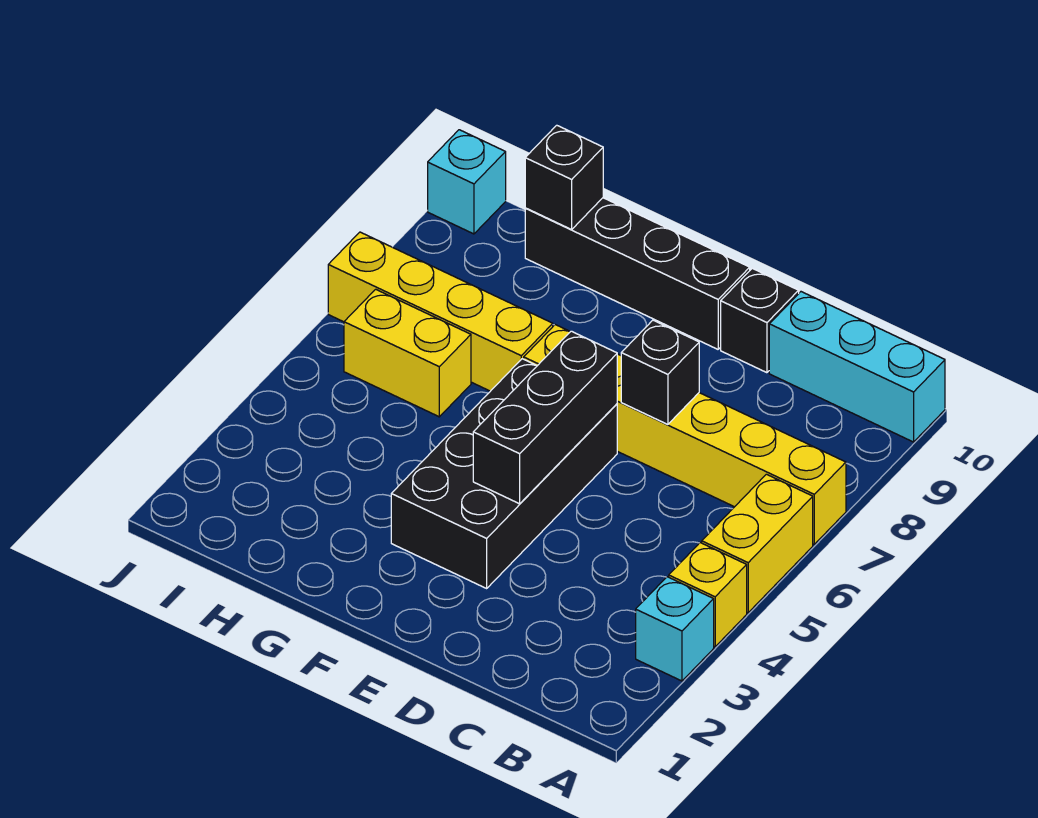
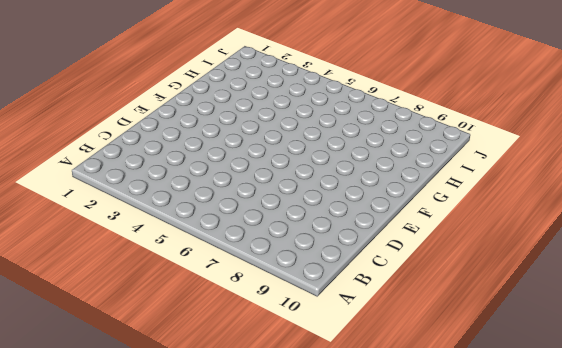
none -> cyan 1x1 brick [636,577,714,681]
none -> yellow 1x1 brick [669,543,747,647]
none -> yellow 1x2 brick [702,474,813,613]

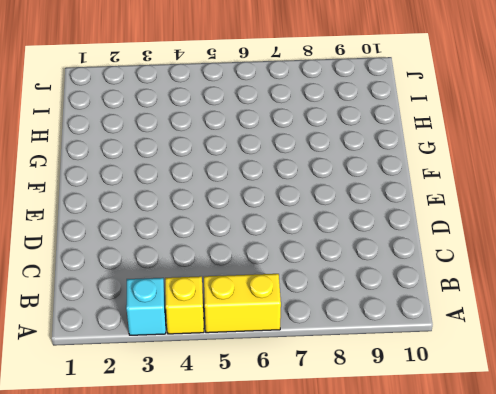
none -> yellow 1x6 brick [524,325,846,544]
none -> cyan 1x3 brick [769,292,945,442]
none -> black 1x1 brick [721,268,799,373]

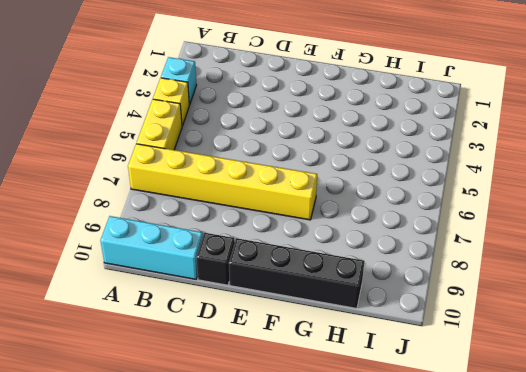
none -> black 2x4 brick [391,359,617,588]
none -> yellow 1x4 brick [328,232,553,391]
none -> yellow 1x2 brick [344,289,471,417]

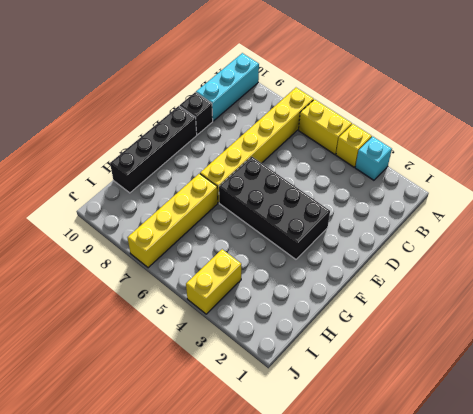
yellow 1x2 brick [186,249,241,314] -> yellow 1x2 brick moved to [344,289,471,417]
none -> cyan 1x1 brick [428,130,506,234]
none -> black 1x1 brick [621,320,699,424]
none -> black 1x3 brick [473,331,617,504]

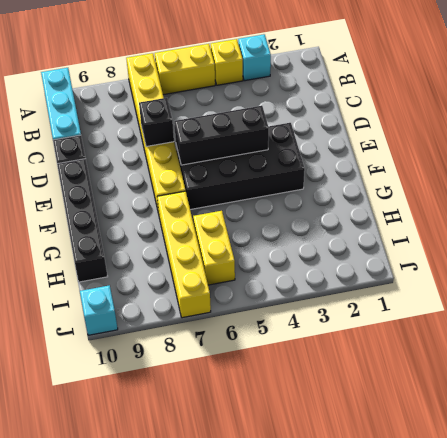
none -> black 1x1 brick [525,125,603,229]

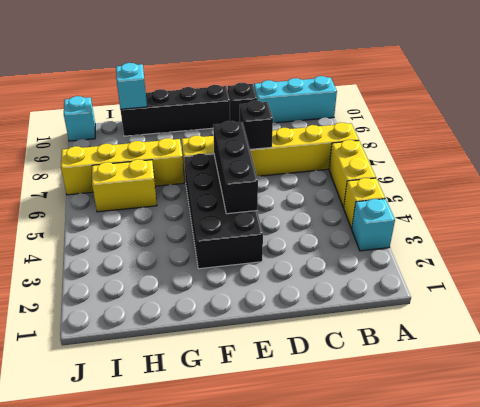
cyan 1x1 brick [116,63,147,109] -> black 1x1 brick [525,125,603,229]

